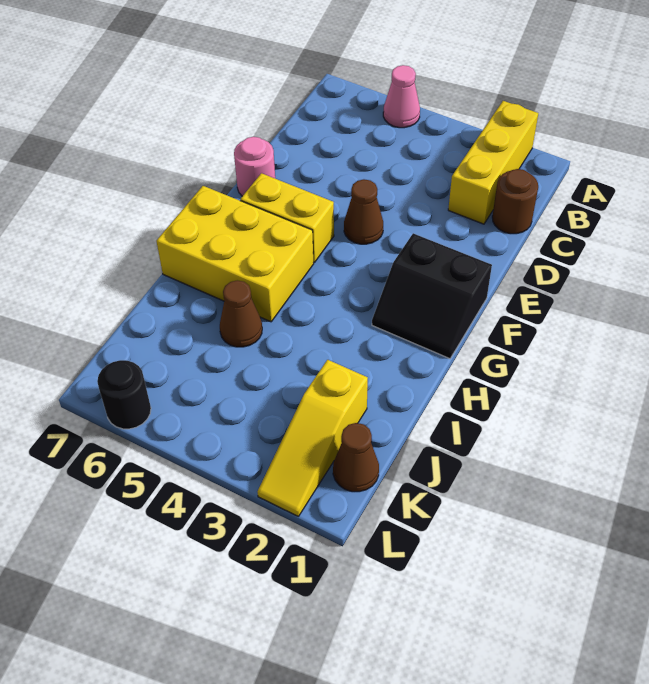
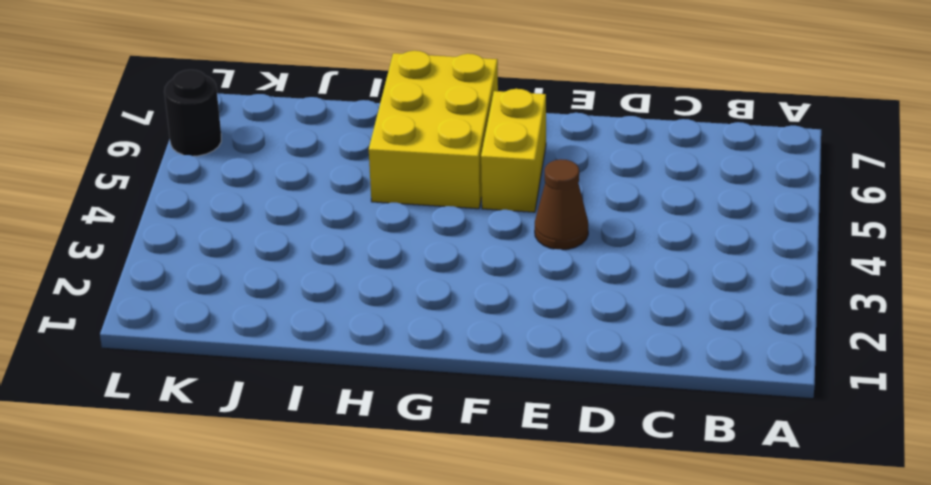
none -> yellow 1x3 brick [448,101,538,224]
none -> pink 1x1 cone [383,65,420,128]
none -> brown 1x1 round brick [492,169,538,234]

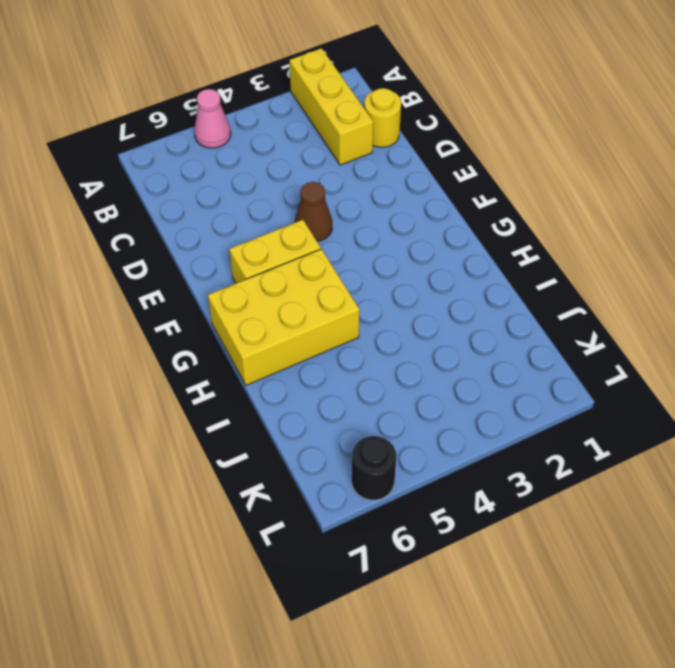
yellow 1x1 round brick [364,88,401,147] -> brown 1x1 round brick [492,169,538,234]
none -> pink 1x1 round brick [234,137,275,196]
none -> black 2x2 slope [372,233,492,359]
none -> brown 1x1 cone [220,280,262,347]

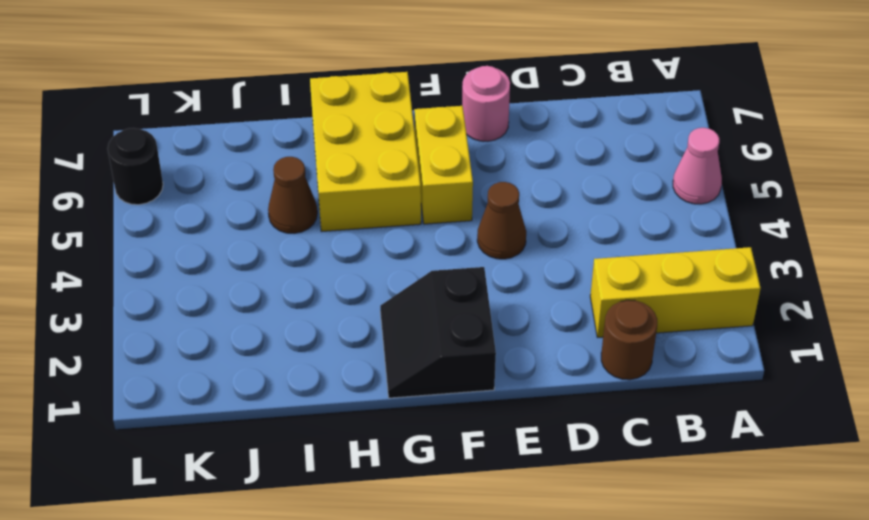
none -> yellow 1x3 slope [258,360,368,516]
none -> brown 1x1 cone [333,423,379,492]

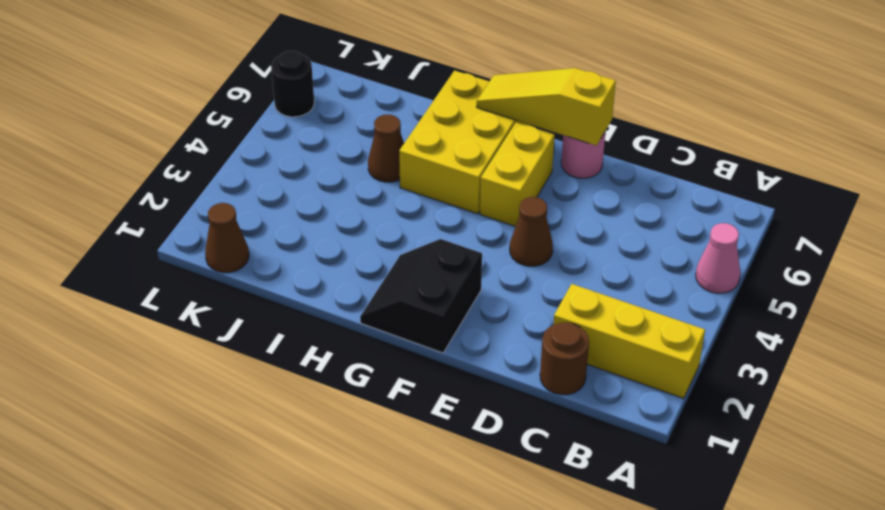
yellow 1x3 slope [477,68,616,146] -> yellow 1x3 slope moved to [258,360,368,516]

